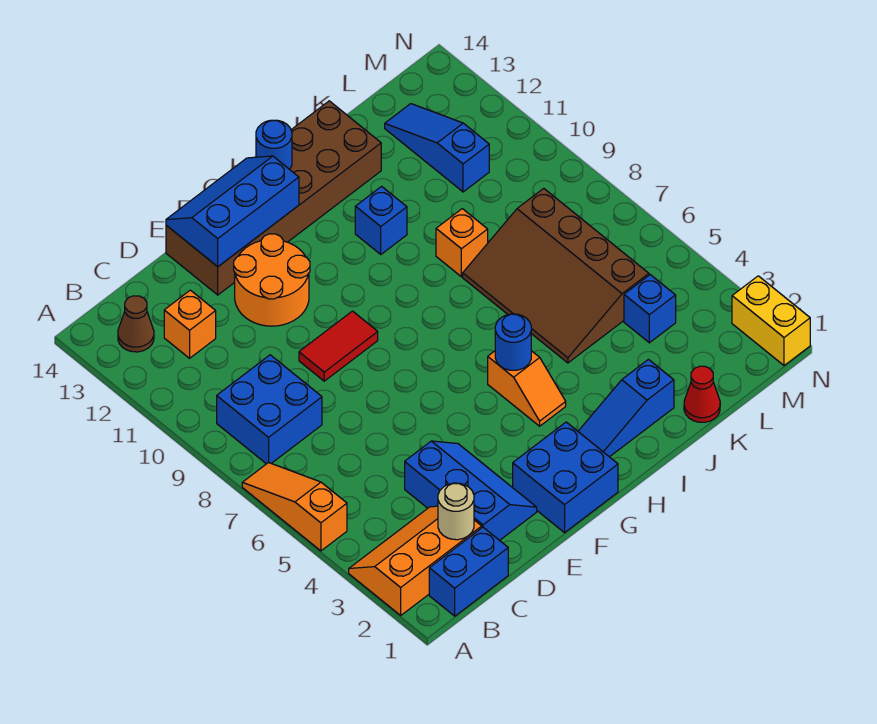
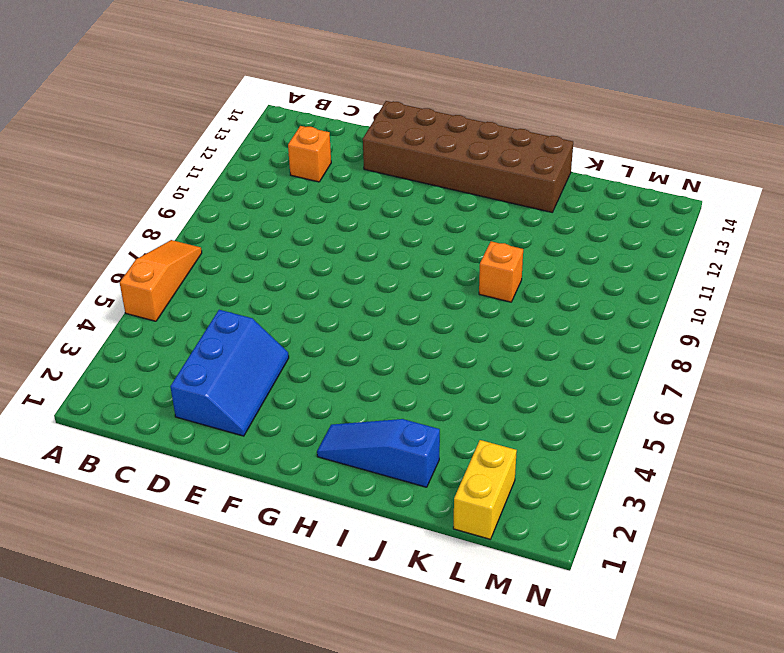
yellow 1x2 brick [453,440,517,539] -> yellow 1x2 brick moved to [732,276,810,366]
none -> orange 2x3 slope [349,506,482,615]
none -> blue 1x2 brick [429,527,508,616]
none -> blue 2x2 brick [217,355,322,464]

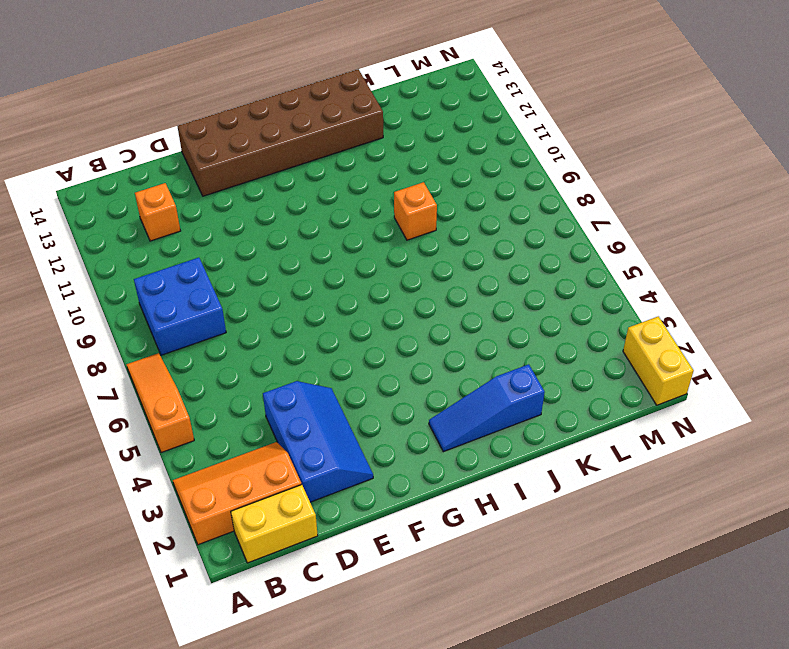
yellow 1x2 brick [231,485,318,563] -> blue 1x2 brick [429,527,508,616]
none -> brown 1x1 cone [118,296,154,352]
none -> red 1x2 tile [299,311,378,381]
none -> orange 2x2 round brick [234,234,310,326]

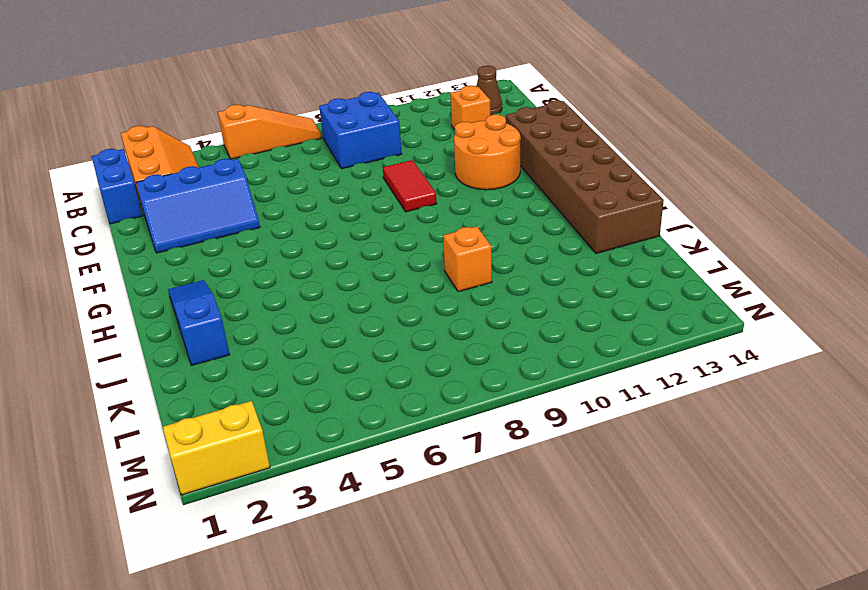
none -> blue 2x2 brick [513,422,618,533]
none -> orange 1x2 slope [488,351,566,426]
none -> blue 1x1 brick [355,186,407,254]

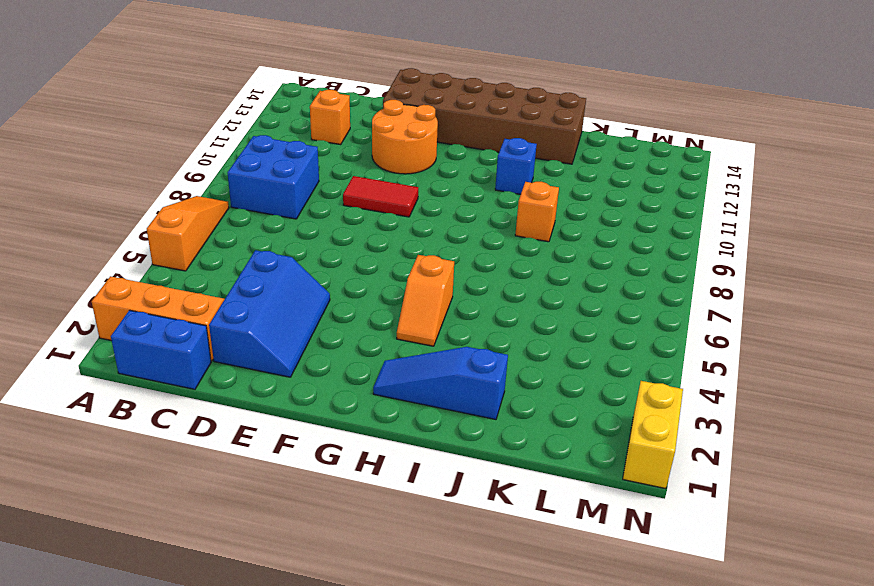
none -> brown 1x1 cone [118,296,154,352]
none -> blue 2x2 brick [513,422,618,533]
none -> brown 3x4 slope [463,188,649,363]

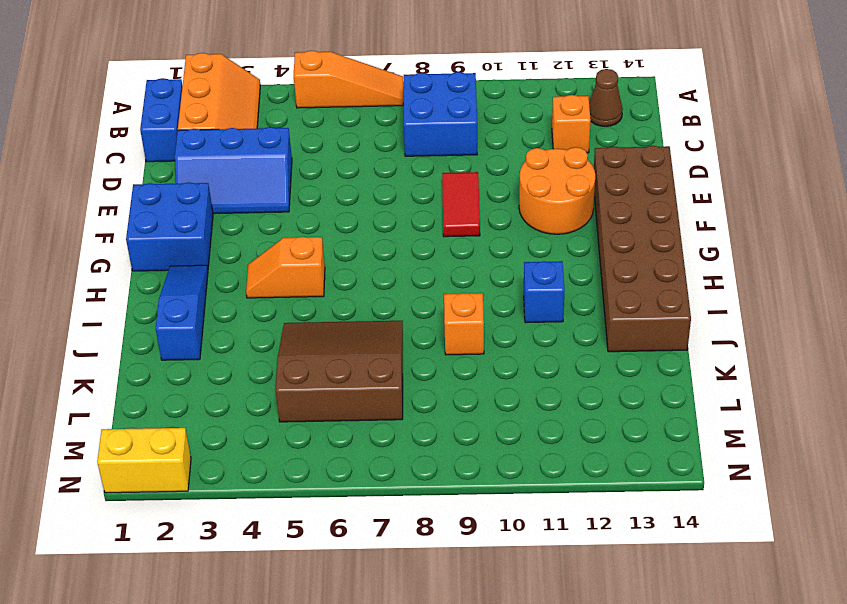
brown 3x3 slope [276,321,403,422] -> brown 3x4 slope [463,188,649,363]
none -> red 1x1 cone [684,366,720,422]
none -> blue 1x1 brick [624,275,676,343]
none -> blue 1x3 slope [385,104,489,192]

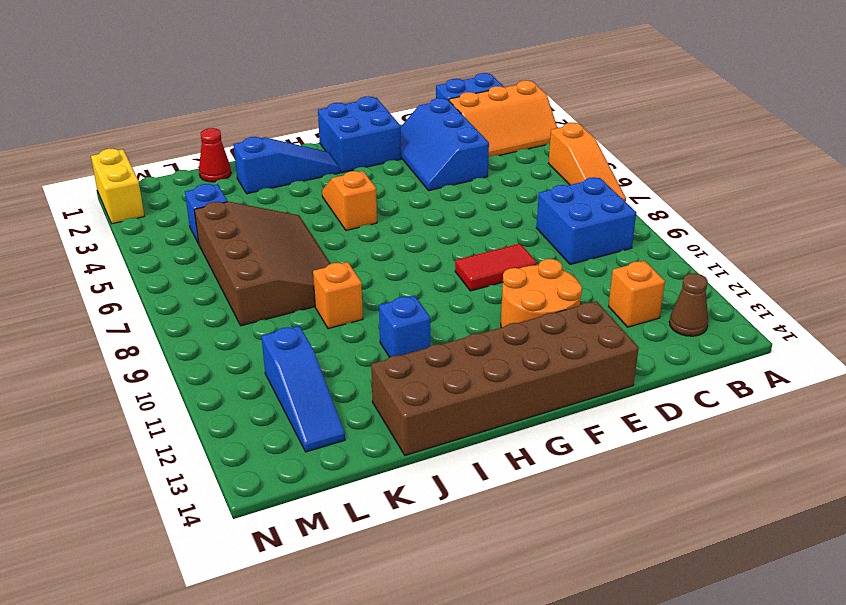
none -> tan 1x1 round brick [438,483,474,540]
none -> blue 2x3 slope [166,156,299,267]
none -> blue 1x1 round brick [495,314,531,370]

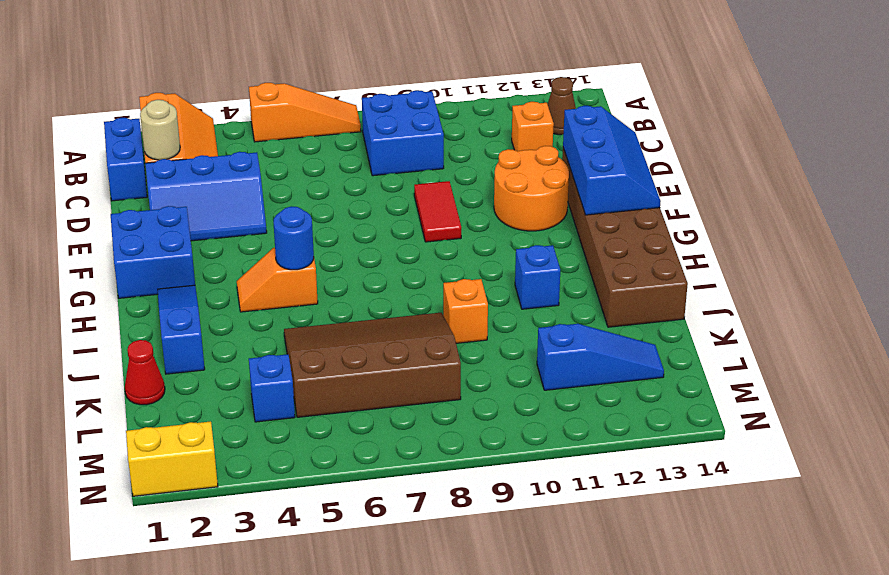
none -> blue 1x1 round brick [256,120,292,169]

